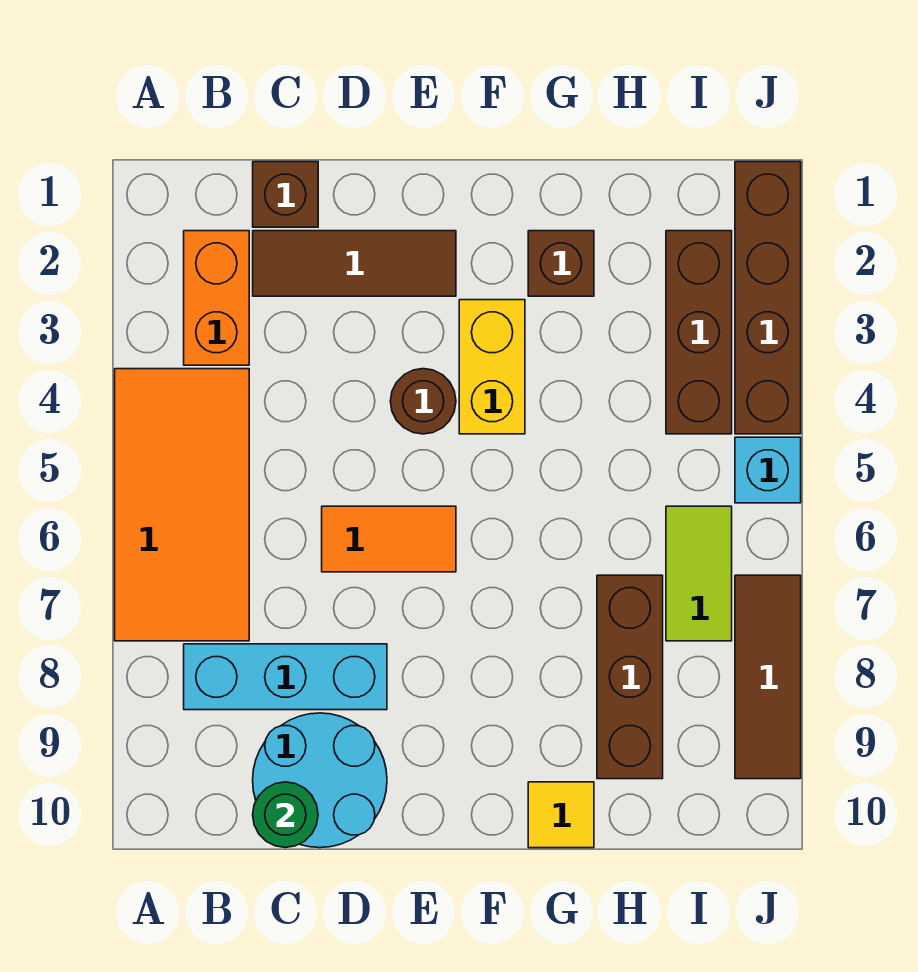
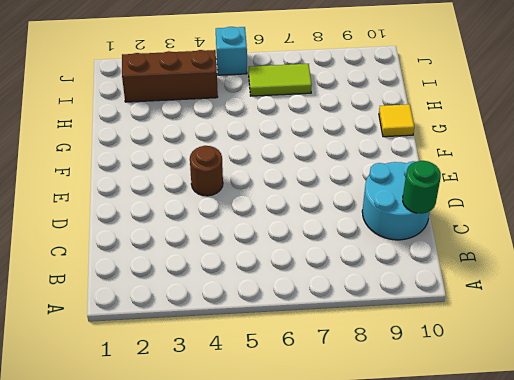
none -> orange 2x4 tile [115,369,249,641]
none -> orange 1x2 brick [184,231,249,365]
none -> cyan 1x3 brick [184,644,387,710]

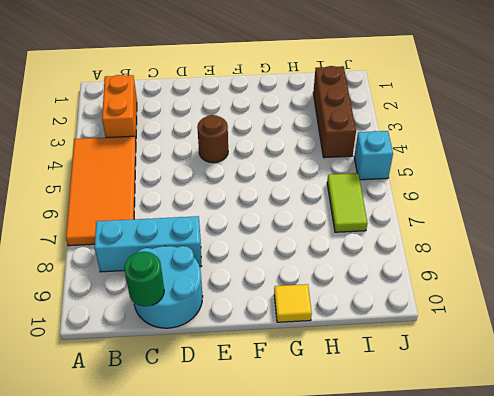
none -> brown 1x1 brick [253,162,318,227]
none -> brown 1x3 tile [253,231,456,296]
none -> orange 1x2 tile [322,506,456,572]

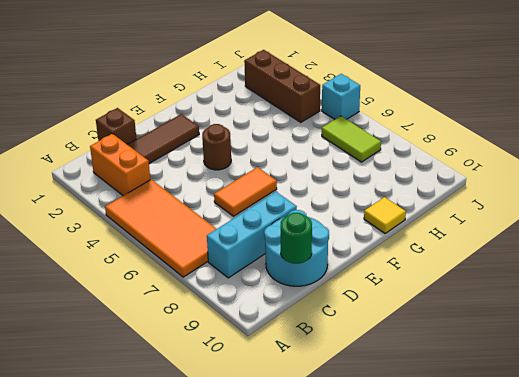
none -> yellow 1x2 brick [459,300,525,434]
none -> brown 1x1 brick [528,231,594,296]
none -> brown 1x3 brick [597,575,663,779]

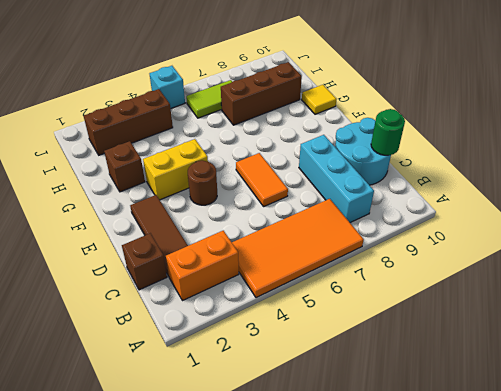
none -> brown 1x4 brick [735,162,801,434]
none -> brown 1x3 tile [735,575,801,779]

